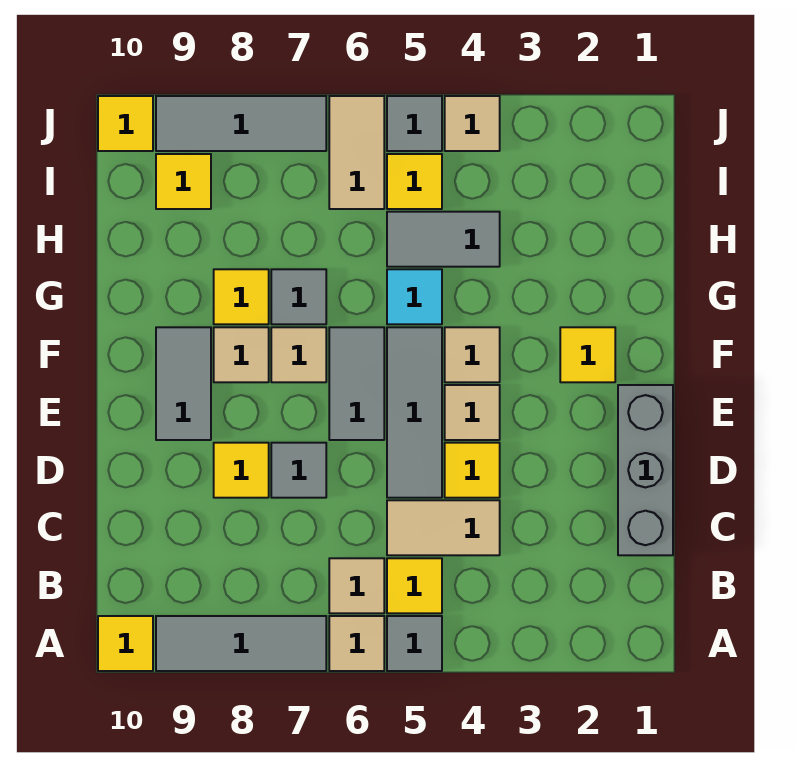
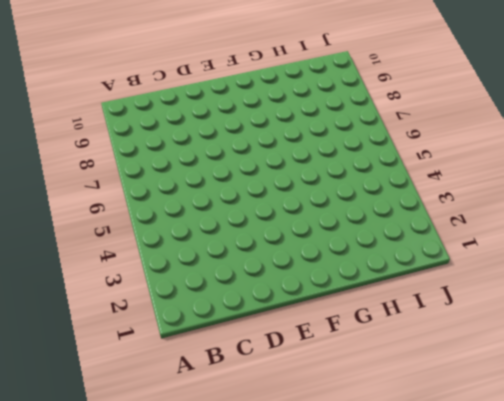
none -> grey 1x1 tile [387,616,442,671]
none -> tan 1x1 tile [329,616,384,671]
none -> grey 1x3 tile [156,616,326,671]
none -> yellow 1x1 tile [98,616,153,671]

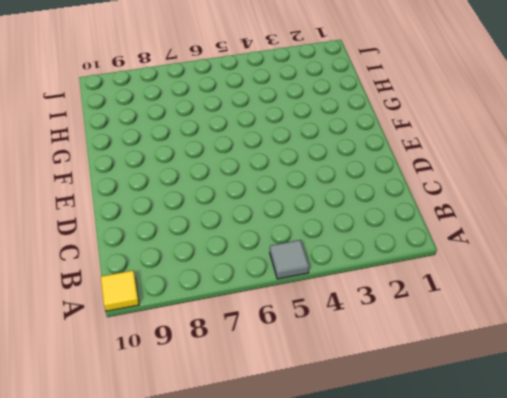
none -> tan 1x1 tile [329,616,384,671]
none -> grey 1x3 tile [156,616,326,671]
none -> yellow 1x1 tile [387,558,442,613]
none -> tan 1x1 tile [329,558,384,613]

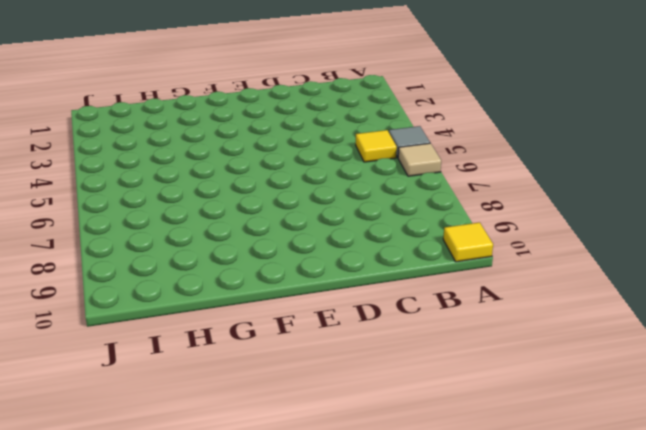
none -> grey 1x3 tile [156,616,326,671]
none -> tan 1x1 tile [329,558,384,613]
none -> grey 1x3 brick [618,385,673,555]
none -> tan 1x2 tile [387,500,500,555]

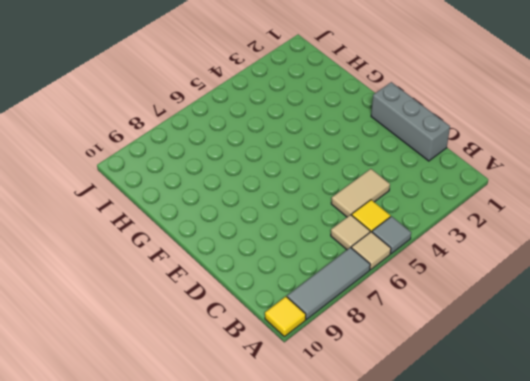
none -> yellow 1x1 tile [445,443,500,498]
none -> grey 1x3 tile [387,327,442,498]
none -> grey 1x1 tile [271,443,326,498]
none -> yellow 1x1 tile [214,443,269,498]

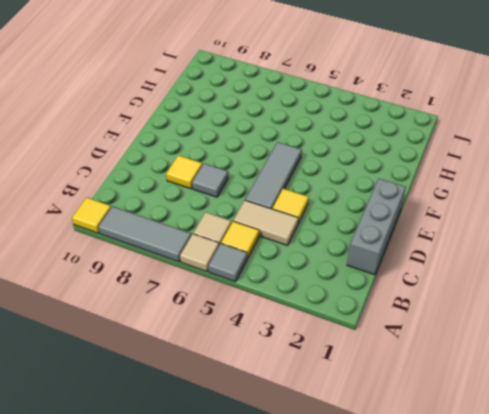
none -> tan 1x1 tile [445,385,500,440]
none -> grey 1x2 tile [329,327,384,440]
none -> grey 1x2 tile [156,327,211,440]
none -> yellow 1x1 tile [560,327,615,382]

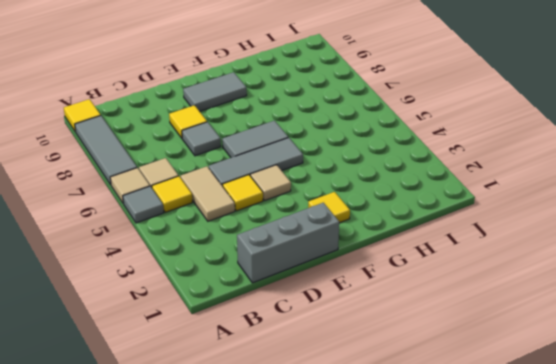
none -> tan 1x1 tile [445,327,500,382]
none -> tan 1x1 tile [271,327,326,382]
none -> tan 1x1 tile [214,327,269,382]
none -> cyan 1x1 tile [387,269,442,324]

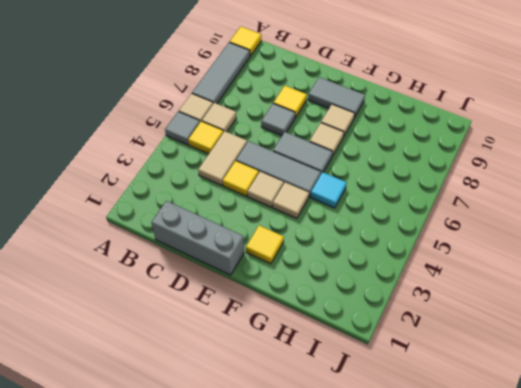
none -> grey 1x1 tile [271,269,326,324]
none -> yellow 1x1 tile [214,269,269,324]
none -> grey 1x2 tile [387,212,500,267]
none -> yellow 1x1 tile [387,154,442,209]

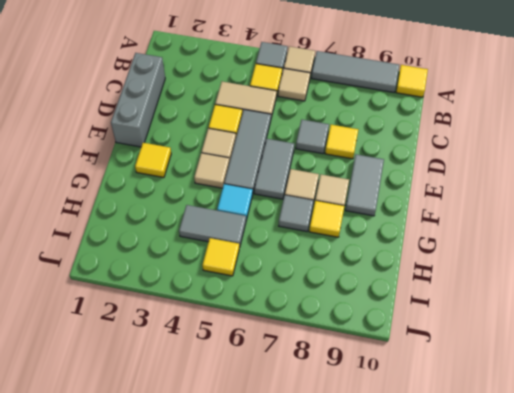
none -> tan 1x2 tile [329,96,384,209]
none -> yellow 1x1 tile [156,154,211,209]
none -> tan 1x1 tile [445,96,500,151]
none -> grey 1x1 tile [387,96,442,151]

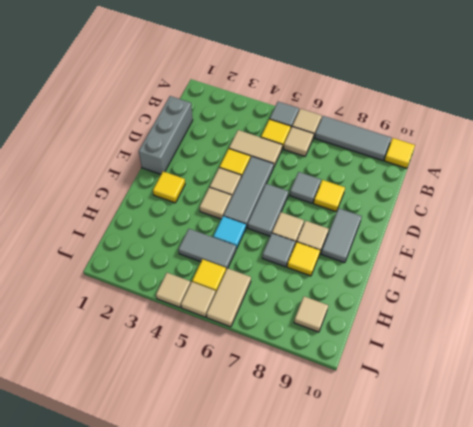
tan 1x1 tile [294,296,328,332] -> yellow 1x1 tile [156,154,211,209]
tan 1x1 tile [181,282,216,317] -> grey 1x1 tile [387,96,442,151]
none -> grey 1x3 tile [156,96,326,151]
none -> yellow 1x1 tile [98,96,153,151]

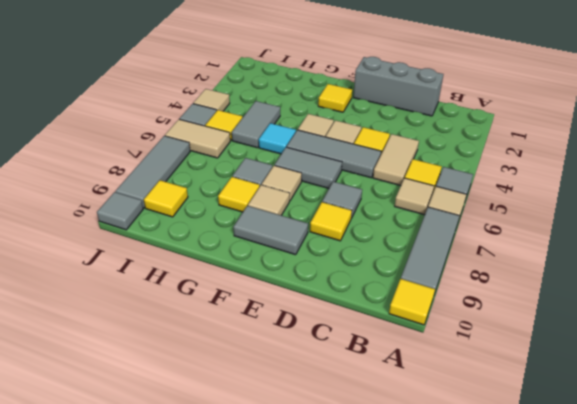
grey 1x1 tile [97,192,143,230] -> yellow 1x1 tile [98,96,153,151]

